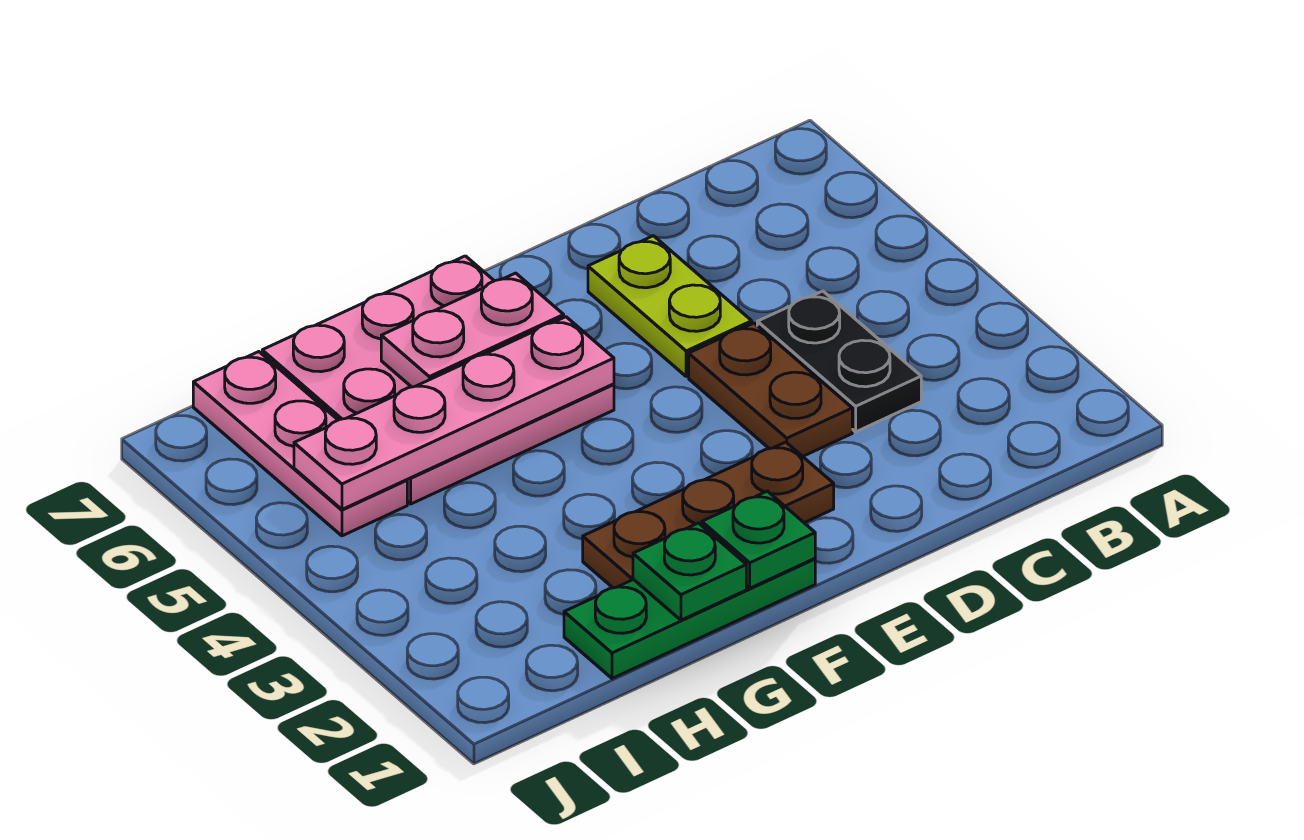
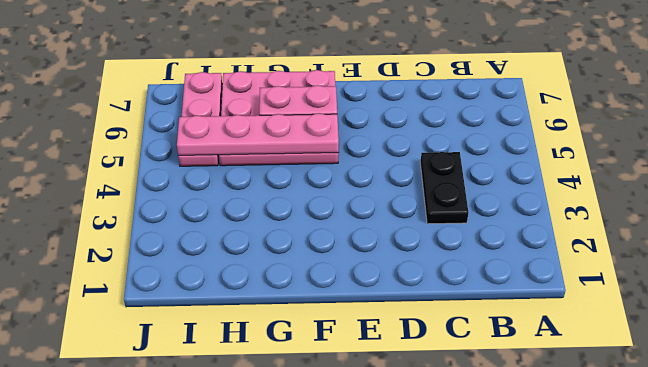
none -> brown 1x2 plate [689,323,852,456]
none -> lime 1x2 plate [588,236,752,377]

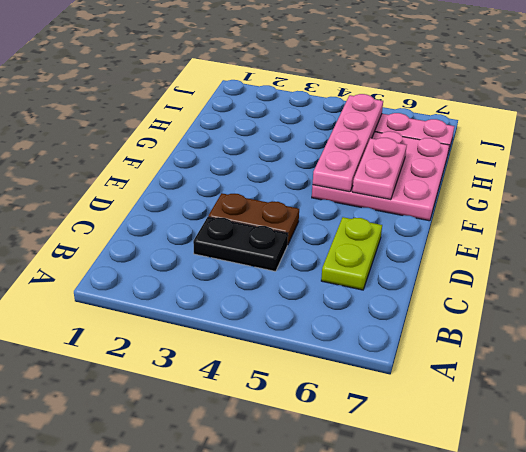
lime 1x2 plate [321,217,382,290] -> lime 1x2 plate turned to [588,236,752,377]
none -> brown 1x3 plate [583,442,834,588]
none -> green 1x3 plate [564,559,815,678]

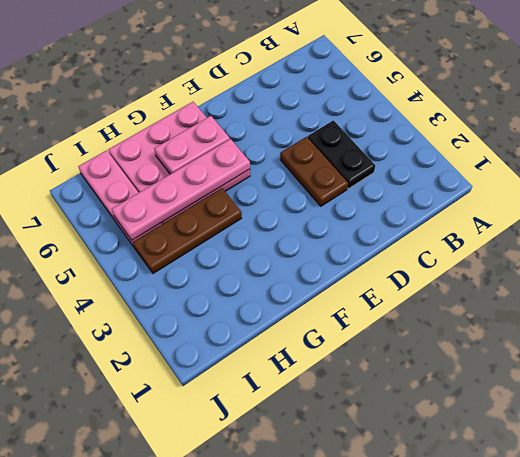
brown 1x3 plate [133,188,242,273] -> brown 1x3 plate moved to [583,442,834,588]
none -> lime 1x2 plate [588,236,752,377]
none -> green 1x3 plate [564,559,815,678]

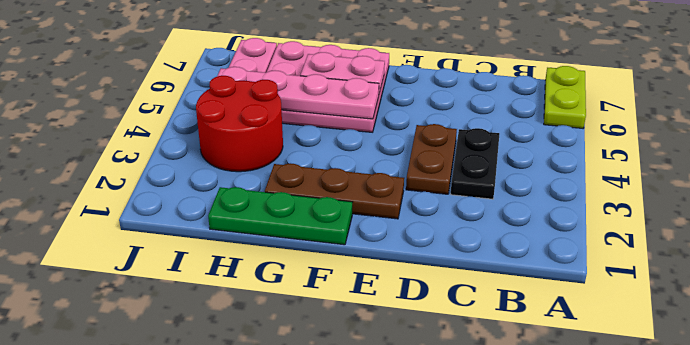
lime 1x2 plate [544,66,586,128] -> lime 1x2 plate moved to [588,236,752,377]
red 2x2 round brick [196,76,283,172] -> none
none -> green 1x1 plate [702,491,815,588]
none -> green 1x1 plate [633,523,746,620]

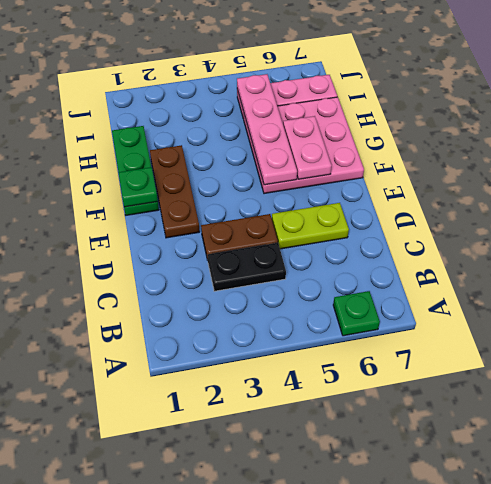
green 1x1 plate [333,291,380,336] -> green 1x1 plate moved to [633,523,746,620]

